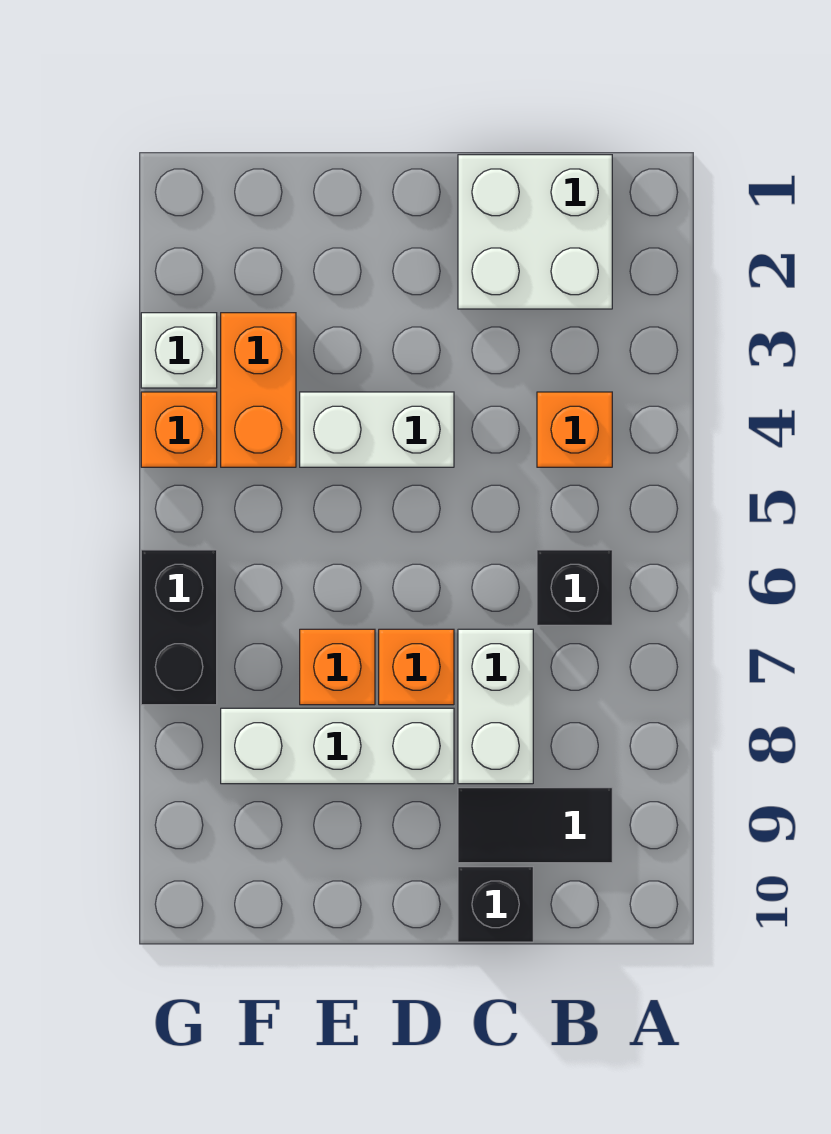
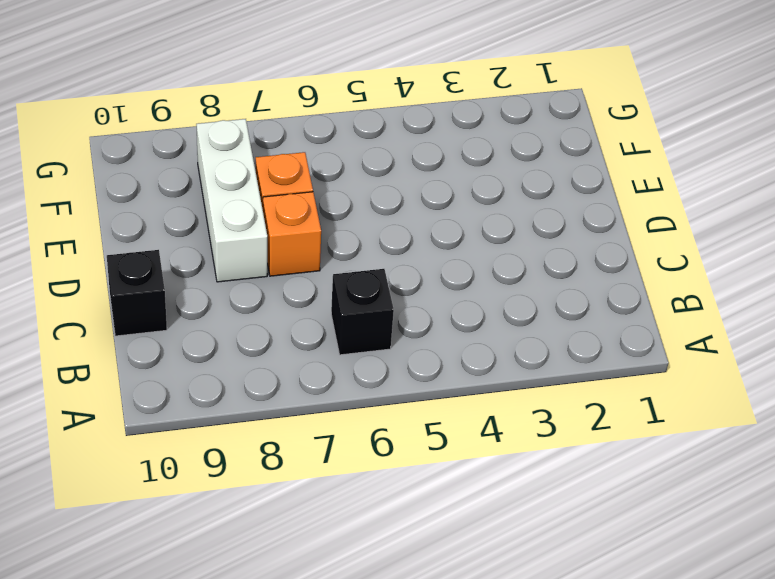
none -> white 2x2 brick [458,155,612,309]
none -> orange 1x1 brick [537,392,612,467]
none -> black 1x2 tile [458,788,612,863]

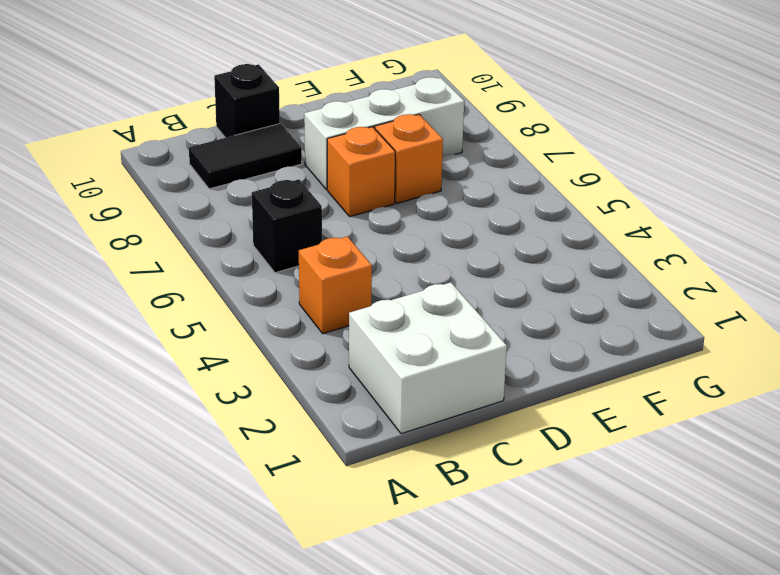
none -> white 1x2 brick [458,629,533,784]
none -> white 1x2 brick [300,392,454,467]
none -> orange 1x2 brick [221,313,296,467]

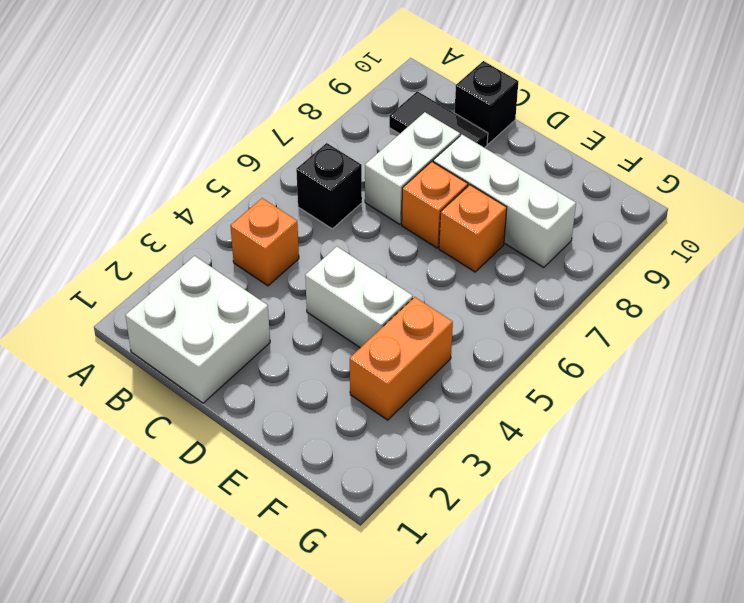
none -> white 1x1 brick [141,313,217,388]
none -> orange 1x1 brick [141,392,217,467]
none -> black 1x2 brick [141,550,217,705]

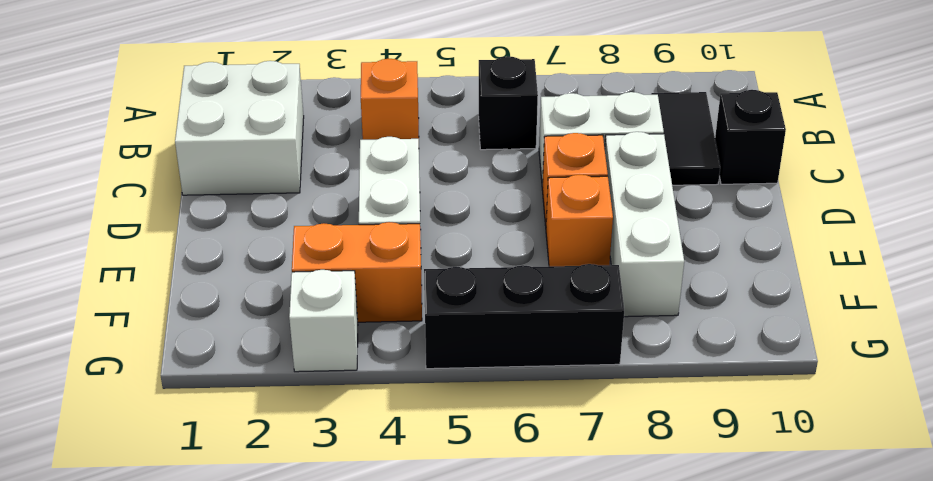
black 1x3 brick [424,264,624,369] -> black 1x2 brick [141,550,217,705]
none -> orange 1x1 brick [141,392,217,467]

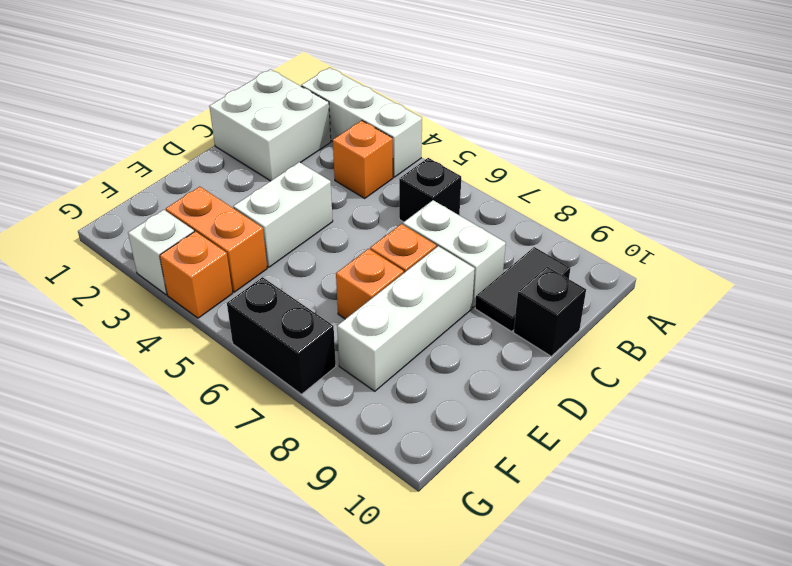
white 1x3 brick [301,68,422,177] -> none

